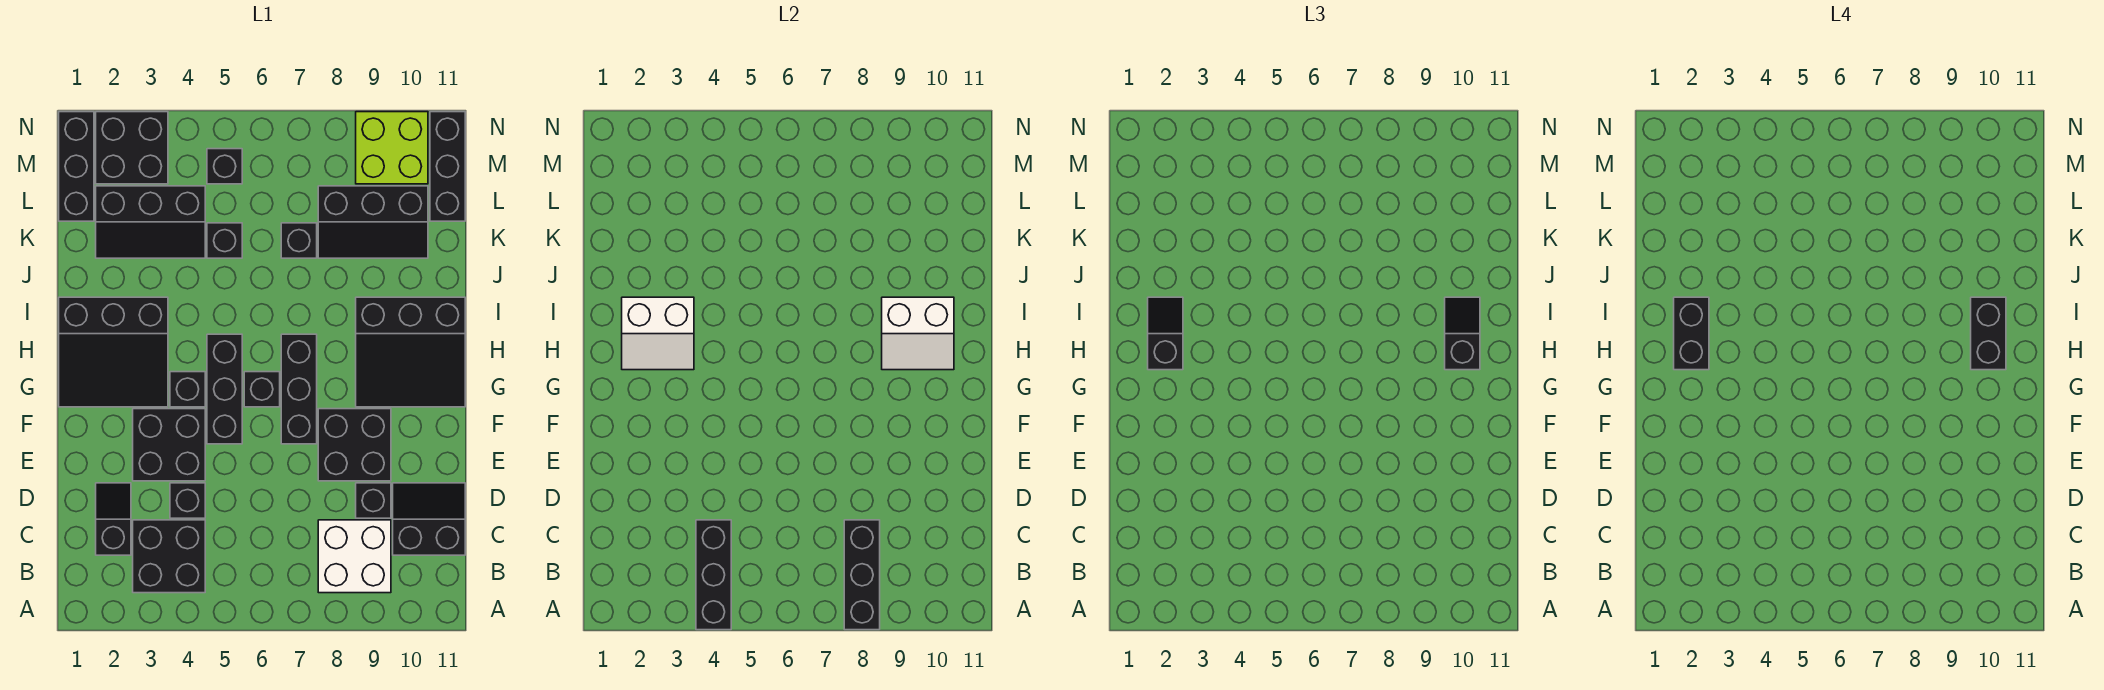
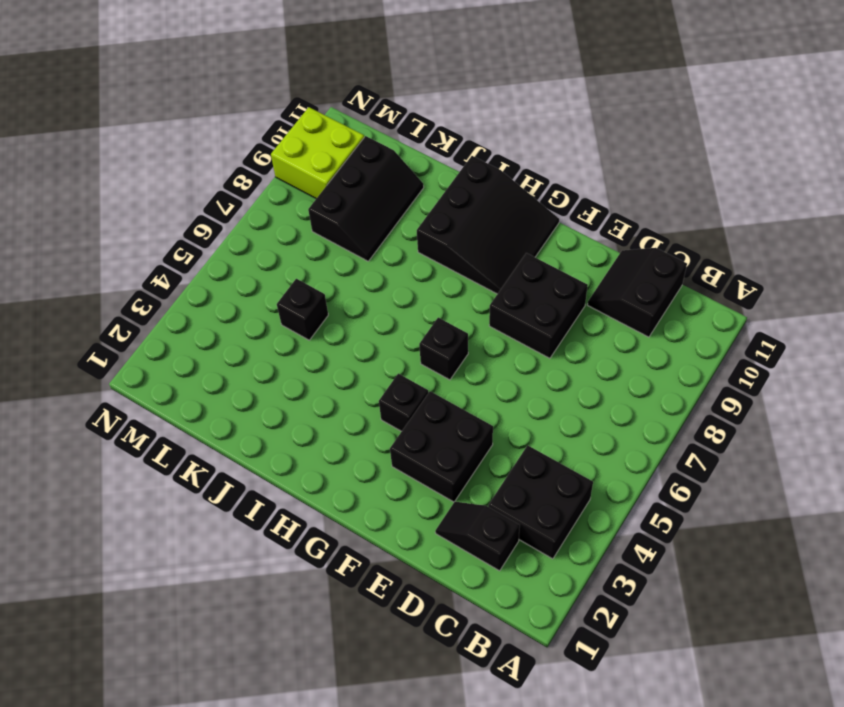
none -> white 2x2 brick [318,520,391,593]
none -> black 1x1 brick [170,483,205,518]
none -> black 1x1 brick [356,483,391,518]
none -> black 1x3 brick [207,334,242,444]

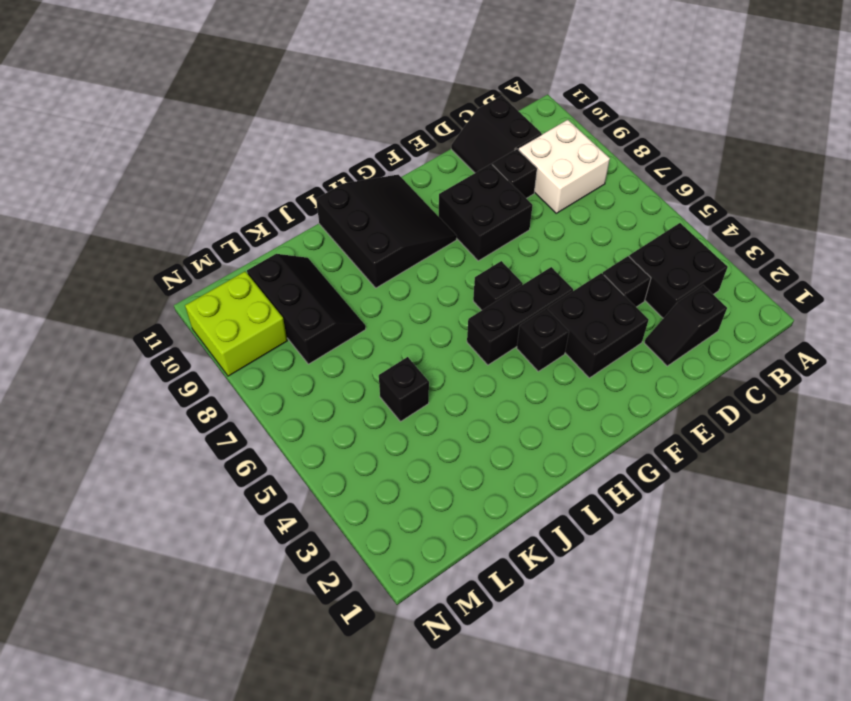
none -> black 1x3 brick [281,334,317,444]
none -> black 3x3 slope [59,297,168,407]
none -> black 2x3 slope [96,186,205,258]
none -> black 1x1 brick [281,223,317,258]

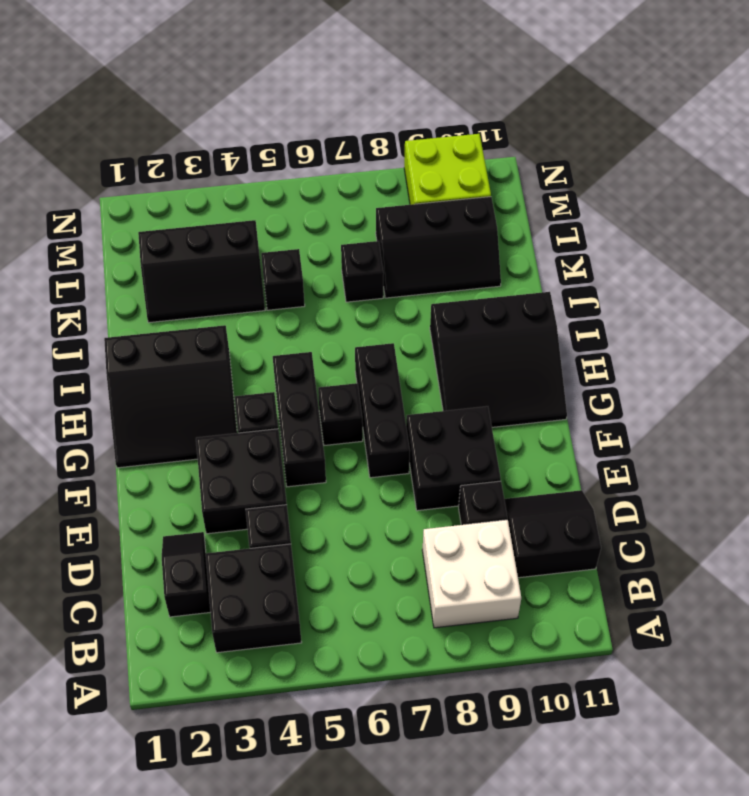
none -> black 1x3 brick [59,112,94,221]
none -> black 1x3 brick [430,112,465,221]
none -> black 2x2 brick [96,112,168,184]
none -> black 1x1 brick [207,149,242,184]

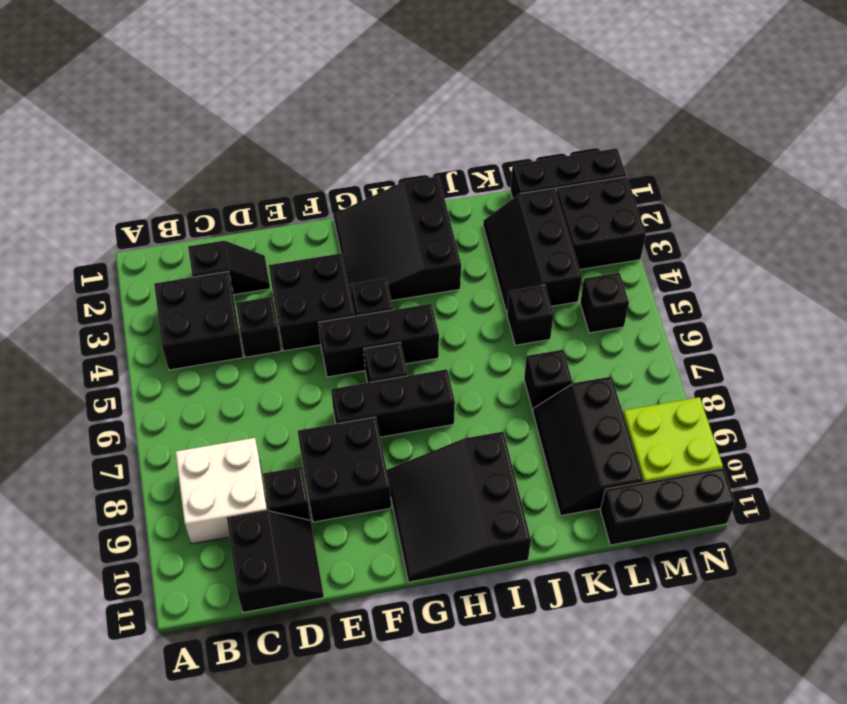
none -> black 1x3 brick [696,520,731,630]
none -> black 1x3 brick [844,520,880,630]
none -> white 2x2 slope [622,297,694,370]
none -> white 2x2 slope [882,297,954,370]

